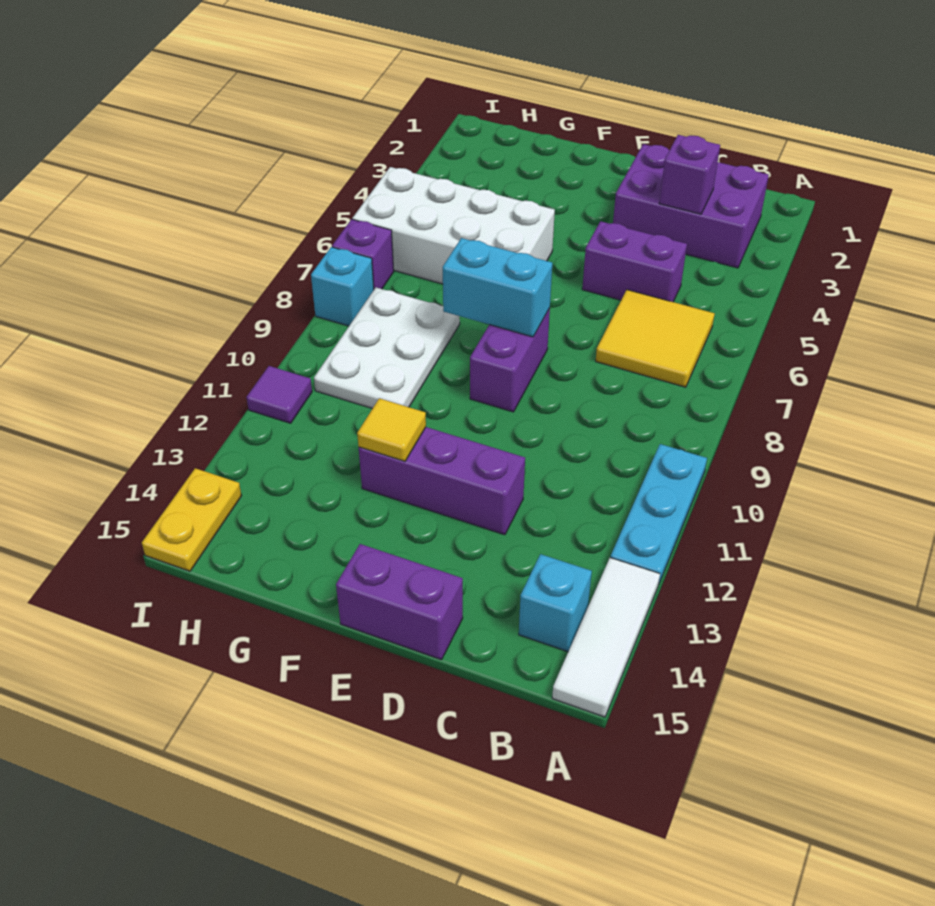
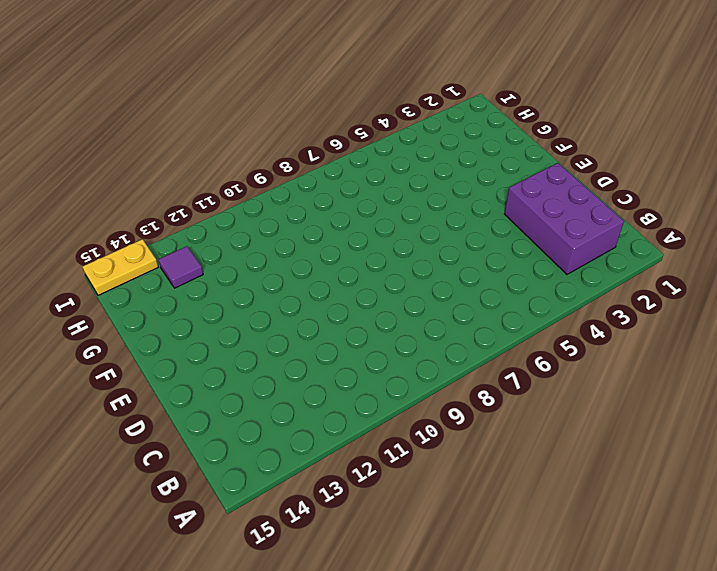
purple 1x1 tile [159,246,203,288] -> purple 1x1 tile moved to [247,366,312,423]
none -> cyan 1x3 plate [610,444,707,585]
none -> white 1x3 tile [552,558,660,717]
none -> yellow 2x2 tile [596,290,715,387]

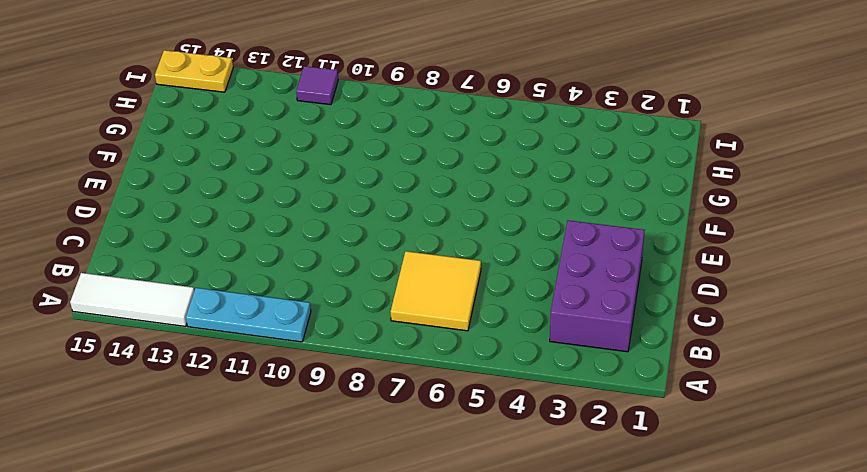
none -> cyan 1x1 brick [519,554,592,652]
none -> purple 1x2 brick [582,221,687,302]
none -> purple 1x3 brick [359,427,525,535]

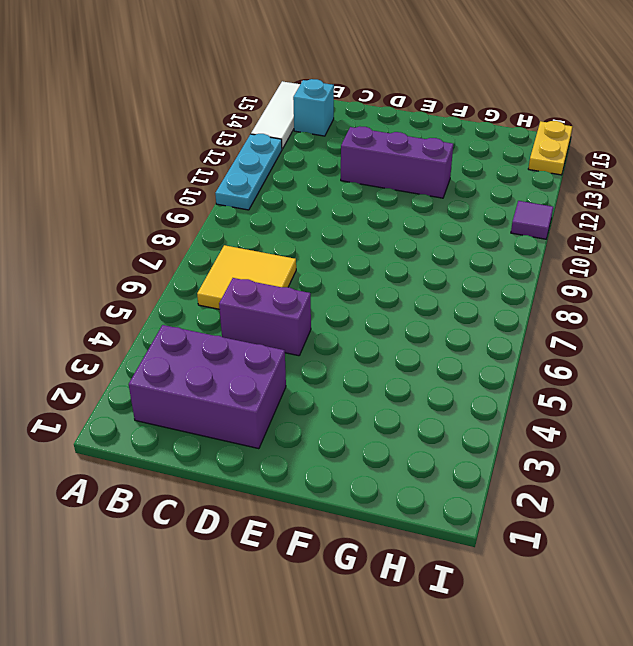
none -> purple 1x2 brick [336,544,463,660]
none -> purple 1x2 brick [470,308,550,412]
none -> white 2x4 brick [353,167,555,284]

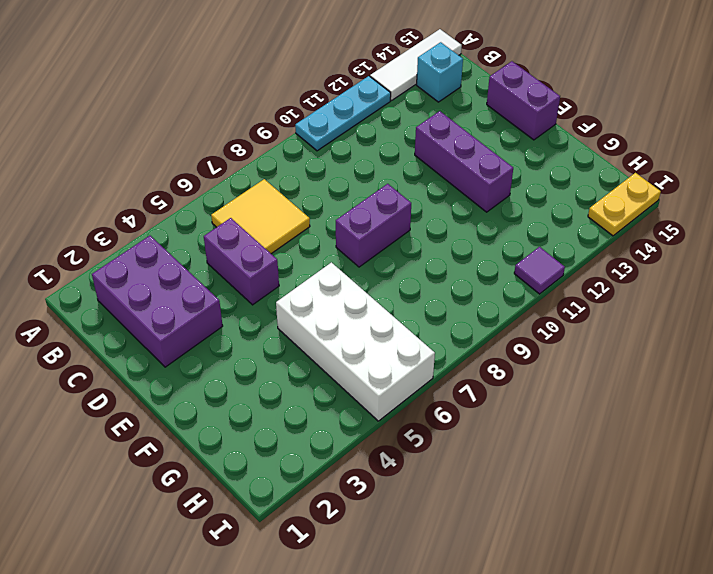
none -> white 2x3 plate [314,288,460,408]
none -> purple 1x1 brick [332,219,394,289]
none -> cyan 1x1 brick [311,247,374,326]

